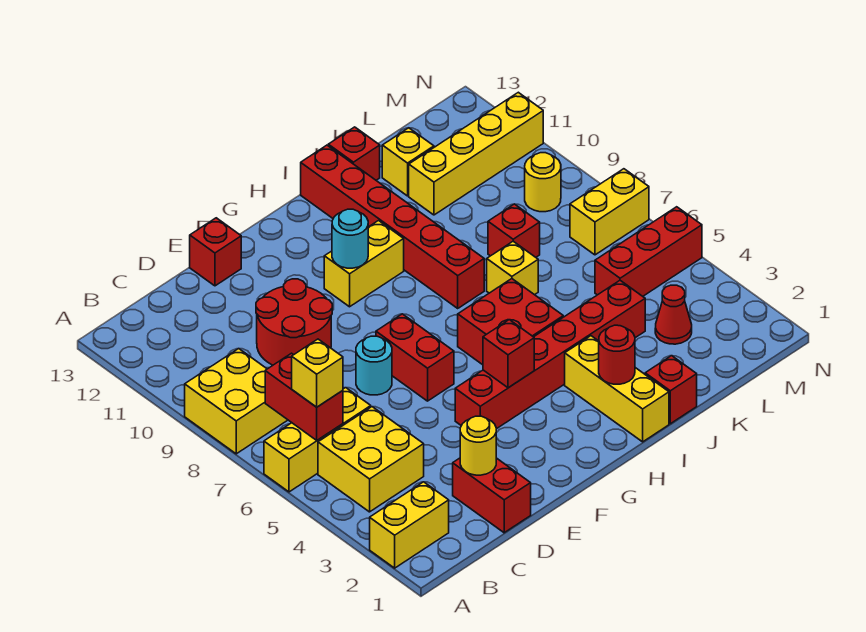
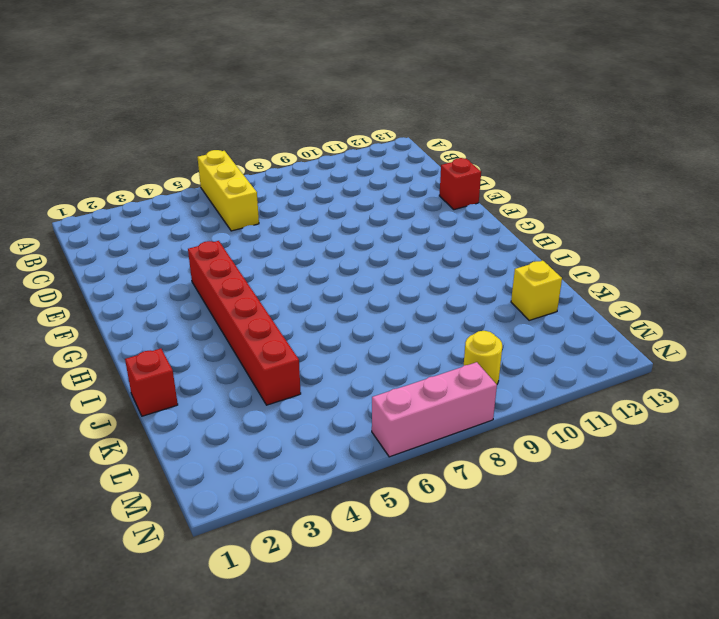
pink 1x3 brick [372,362,497,457] -> yellow 1x2 brick [570,169,649,255]
none -> yellow 1x2 brick [370,482,449,568]
none -> yellow 2x2 brick [185,349,287,454]
none -> yellow 2x2 brick [318,407,424,512]
none -> red 1x2 brick [453,458,531,533]

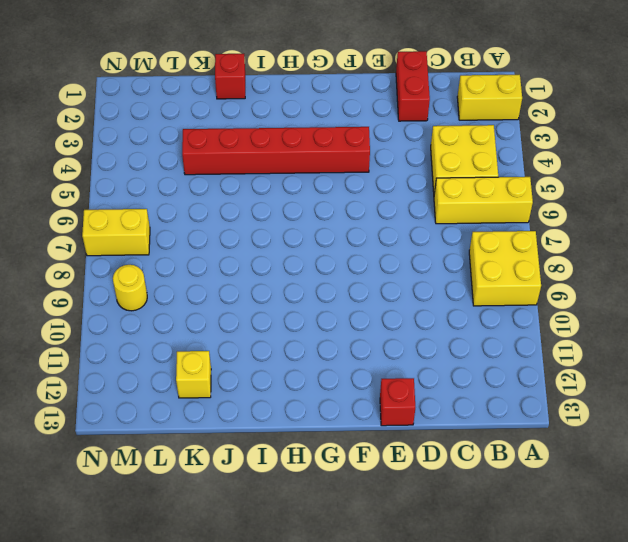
none -> red 2x2 round brick [256,279,332,365]
none -> cyan 1x1 round brick [356,336,392,395]
none -> red 1x2 brick [376,314,454,401]
none -> yellow 1x2 brick [324,221,404,307]

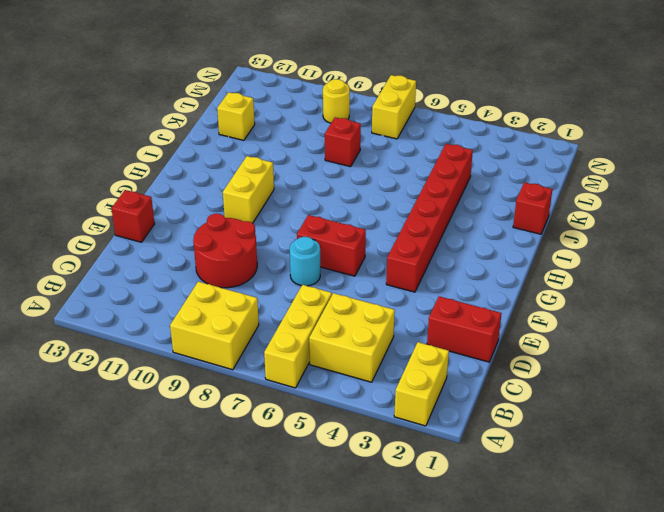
none -> red 2x2 brick [458,279,563,365]
none -> yellow 1x3 brick [565,336,669,442]
none -> red 1x6 brick [301,145,484,308]
none -> yellow 1x1 brick [487,241,538,295]

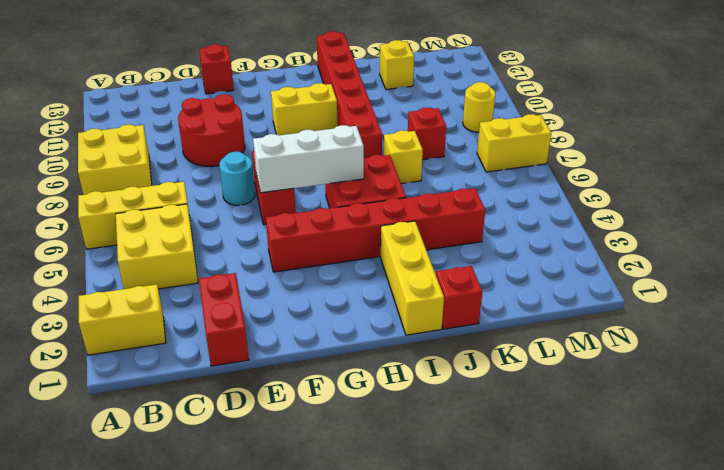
white 1x3 brick [253,125,364,193] -> none
none -> red 1x1 brick [328,127,380,180]
none -> yellow 1x4 brick [409,92,543,215]
none -> red 1x1 cone [655,285,692,344]
none -> red 1x3 brick [595,207,702,296]

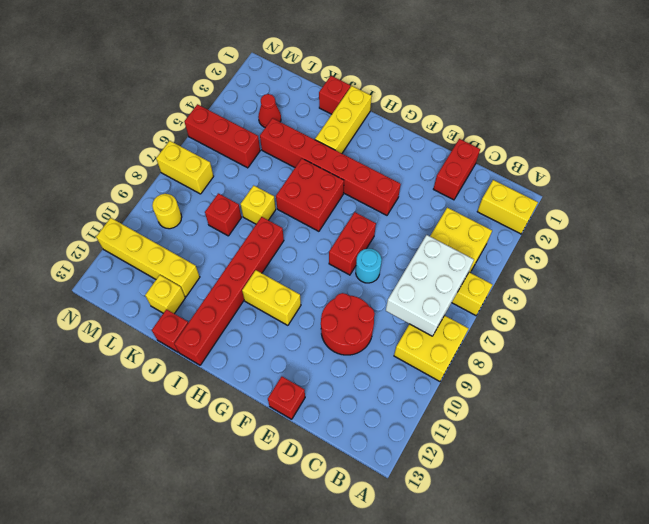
white 2x3 brick [386,235,474,336] -> red 1x2 brick [265,353,343,440]
none -> yellow 1x1 round brick [460,416,496,475]
none -> red 1x1 brick [483,320,534,388]
none -> cyan 1x1 round brick [332,209,368,268]
none -> red 1x1 round brick [599,325,635,384]

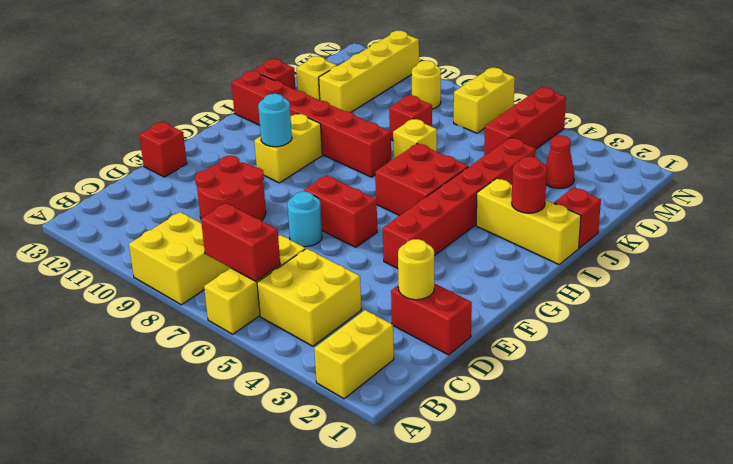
none -> red 1x1 brick [483,320,534,388]
none -> yellow 1x1 brick [292,339,343,407]

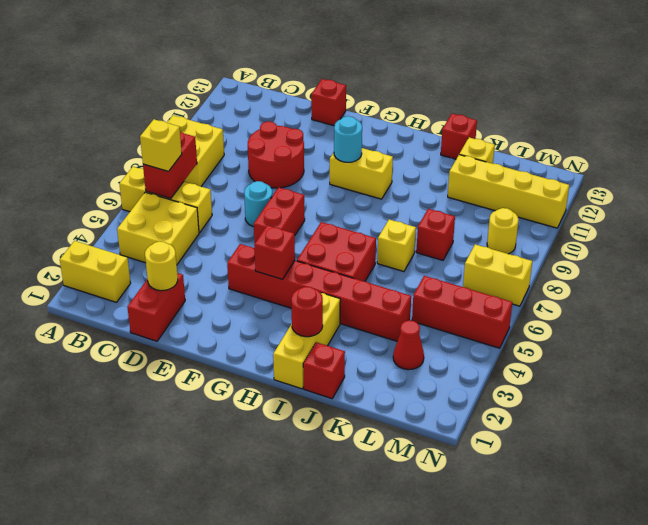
none -> red 1x6 brick [301,145,484,308]

